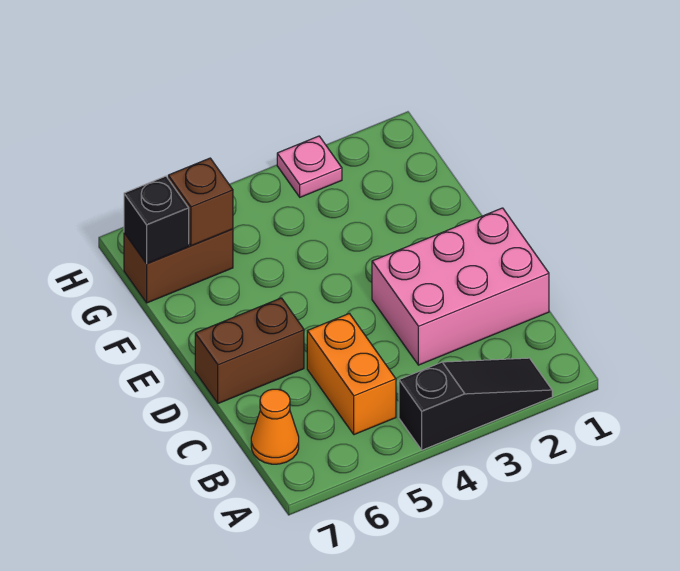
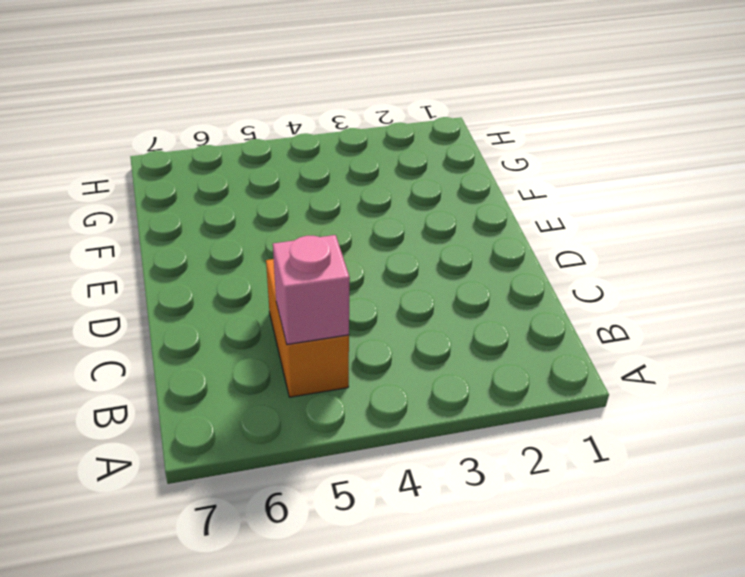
pink 1x1 brick [273,235,350,345] -> none
none -> black 1x3 slope [399,358,552,450]
none -> orange 1x1 cone [251,389,299,464]

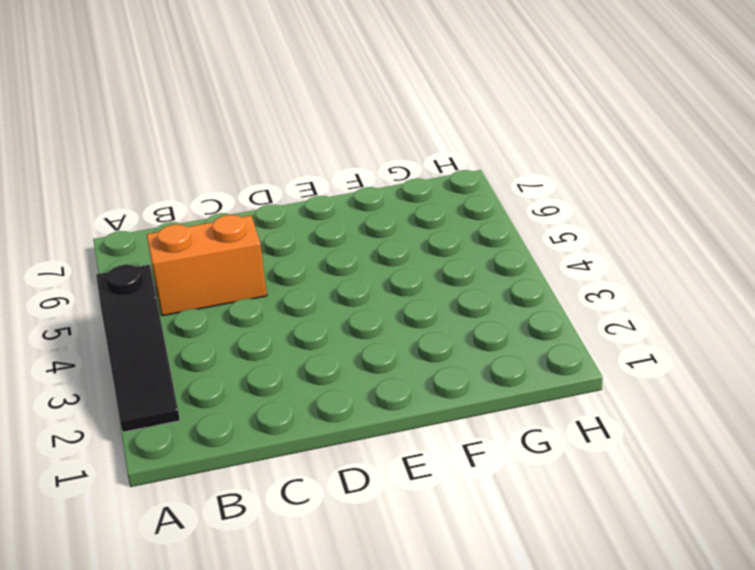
none -> orange 1x1 cone [251,389,299,464]
none -> pink 2x3 brick [372,208,549,365]

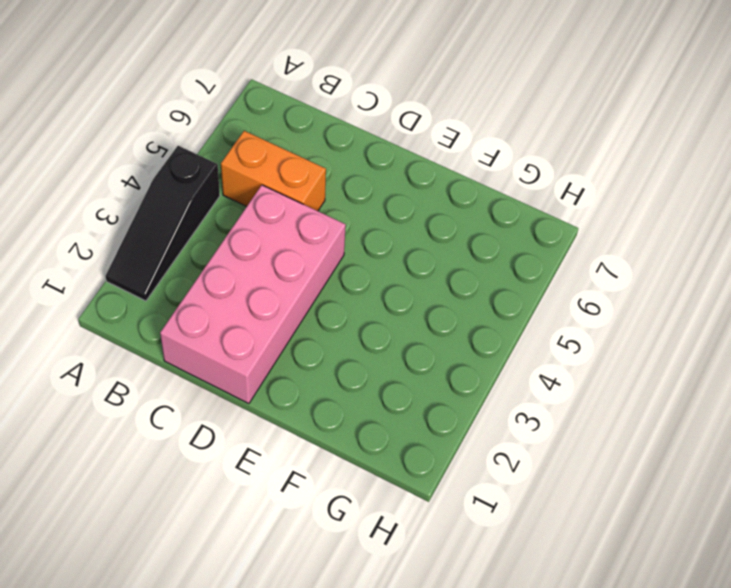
pink 2x4 brick [160,185,346,404] -> pink 2x3 brick [372,208,549,365]
none -> orange 1x1 cone [251,389,299,464]
none -> brown 1x2 brick [195,298,304,403]

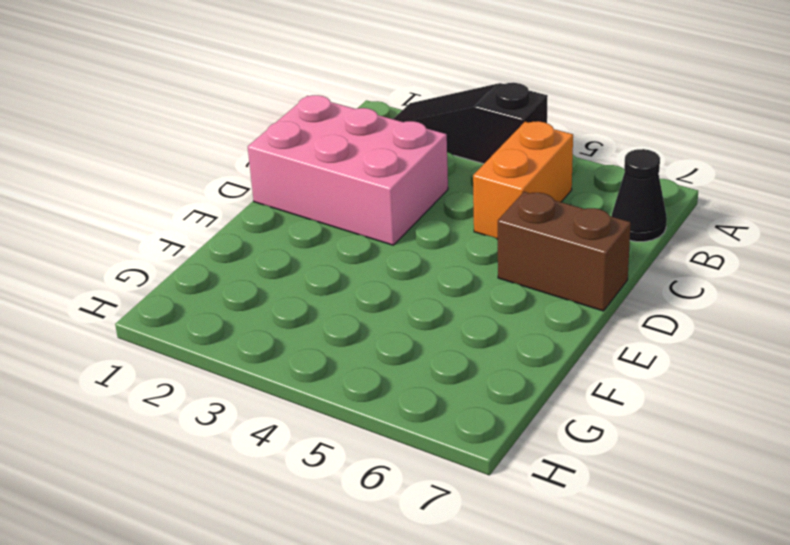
black 1x1 cone [612,149,667,242] -> orange 1x1 cone [251,389,299,464]
none -> brown 1x2 brick [124,229,233,303]
none -> pink 1x1 plate [277,136,342,197]

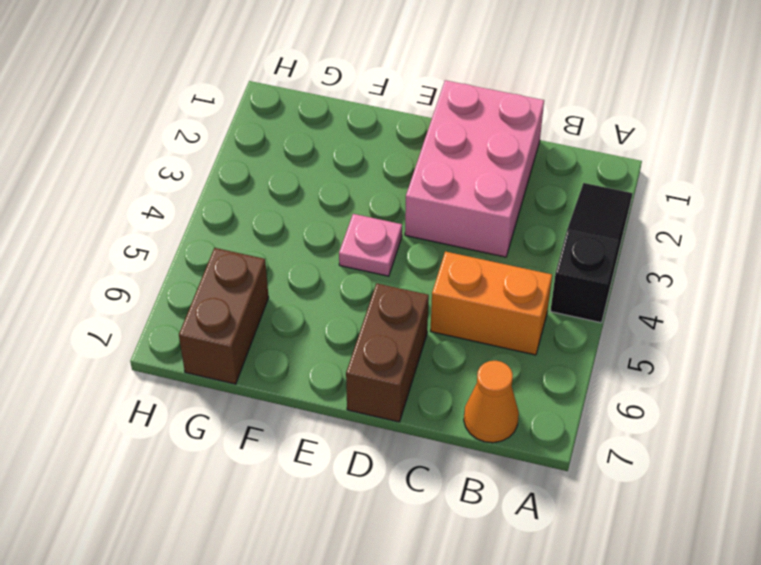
pink 1x1 plate [339,214,402,276] -> pink 1x1 plate moved to [277,136,342,197]
none -> brown 1x1 brick [168,158,233,246]
none -> black 1x1 brick [124,176,189,264]

